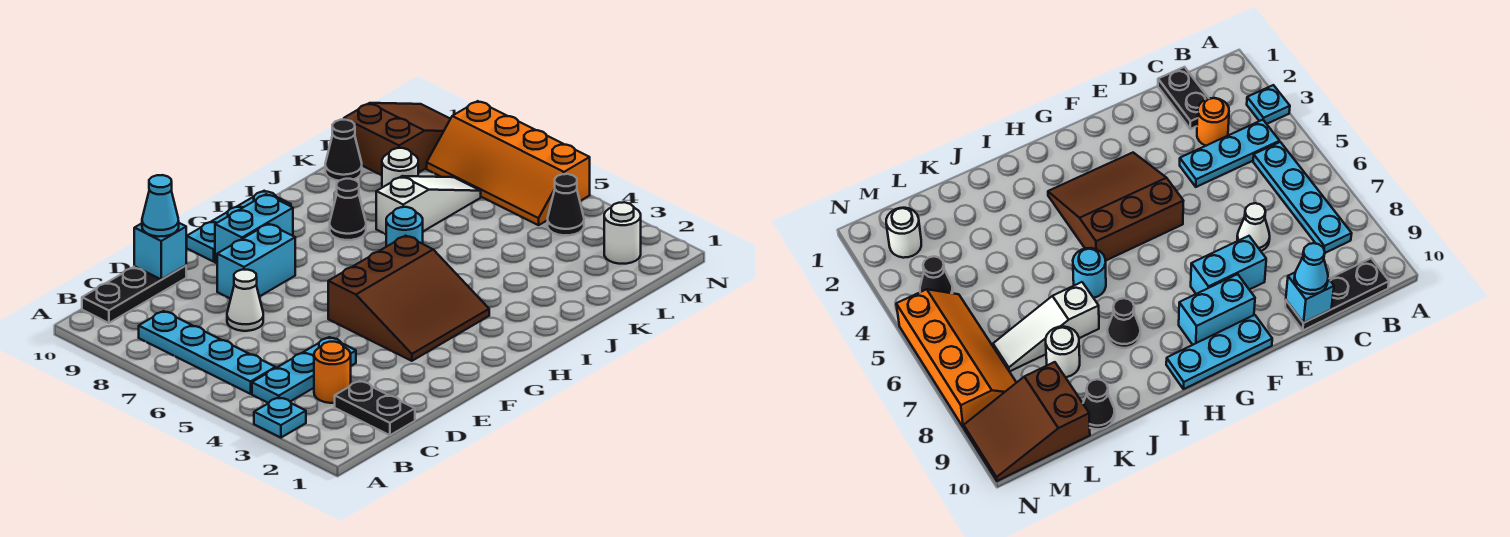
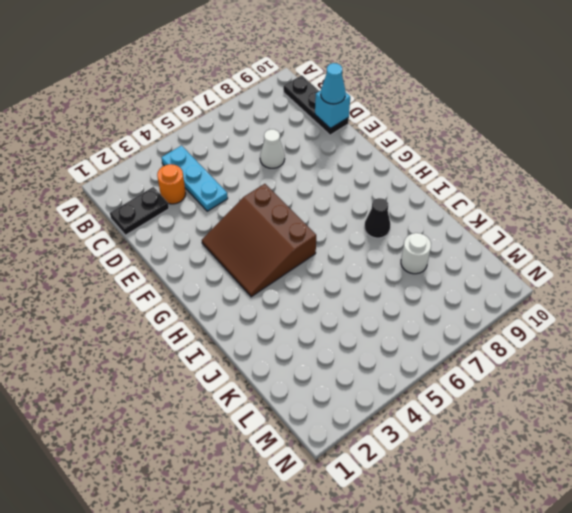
none -> cyan 1x1 plate [254,397,306,438]
none -> cyan 1x4 plate [139,311,275,394]
none -> cyan 1x2 brick [217,224,295,299]

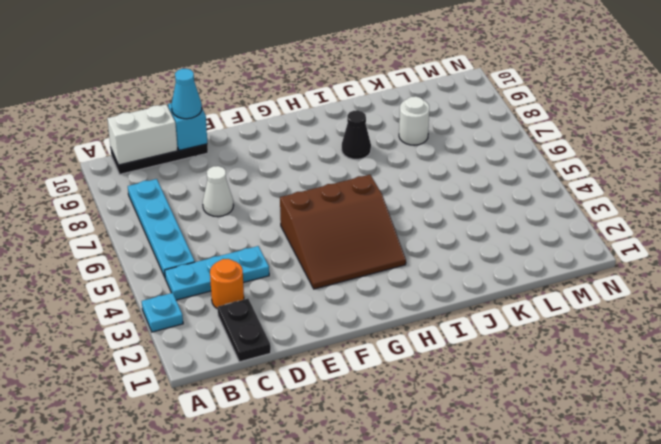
white 1x2 brick [107,104,178,165] -> none
none -> cyan 1x2 brick [217,224,295,299]
none -> cyan 1x2 brick [215,194,293,263]
none -> cyan 1x3 plate [186,191,291,262]

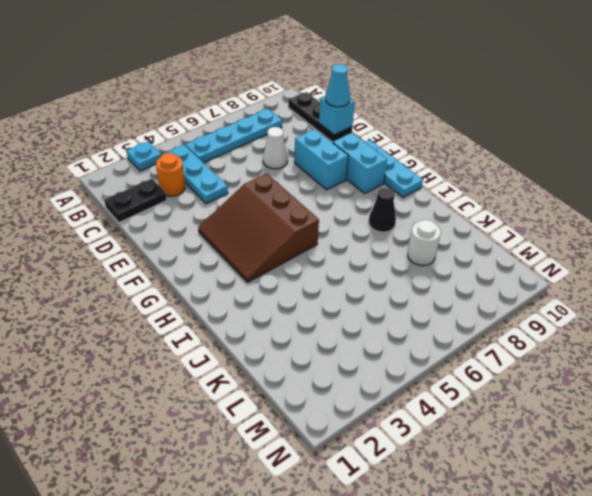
none -> cyan 1x1 round brick [386,207,423,247]
none -> white 1x3 slope [376,176,481,234]
none -> black 1x1 cone [325,120,362,181]

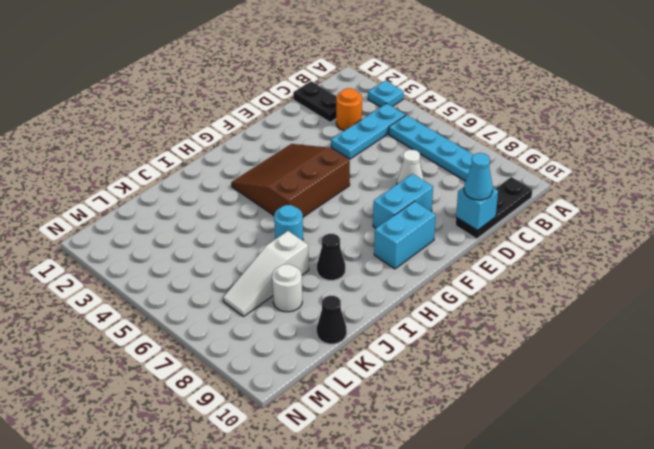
none -> cyan 1x3 plate [186,191,291,262]
none -> brown 2x3 slope [344,103,450,175]
none -> white 1x1 round brick [604,202,641,264]

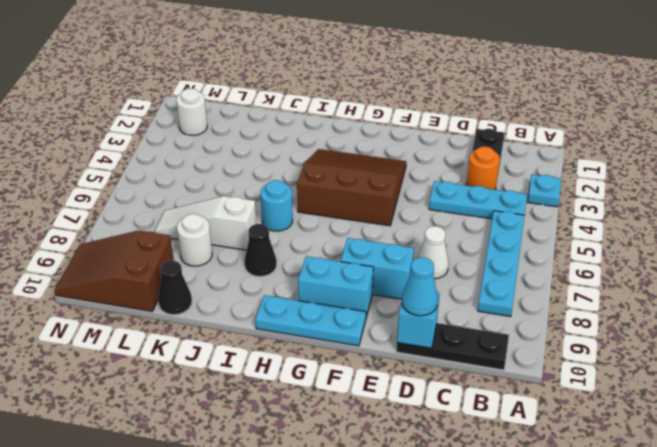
none -> black 1x1 cone [548,174,584,235]
none -> orange 2x4 slope [427,101,590,225]

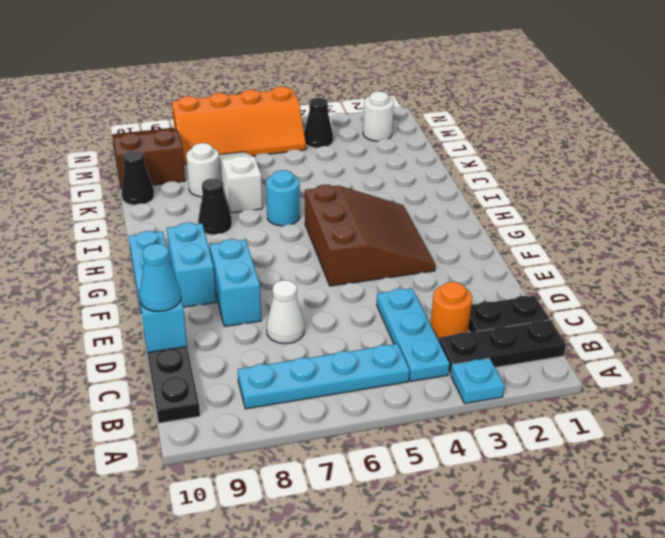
black 1x3 plate [438,320,566,375] -> none

